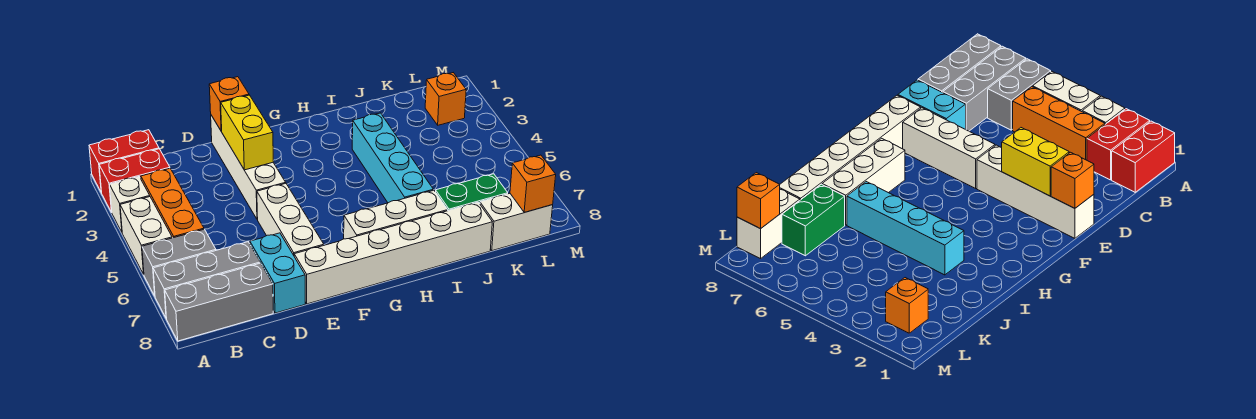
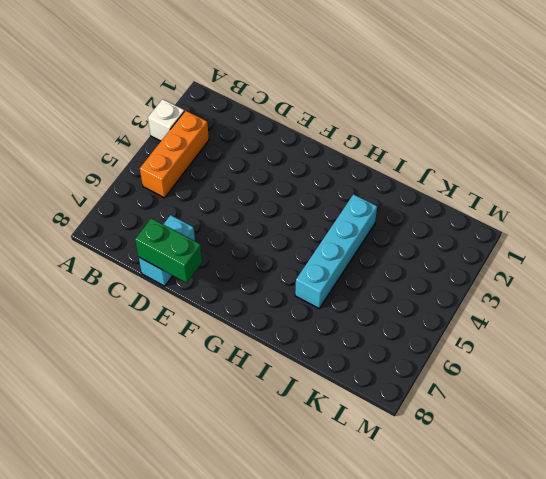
green 1x2 brick [135,218,202,283] -> green 1x2 brick moved to [436,174,508,211]
none -> red 1x2 brick [89,130,159,192]
none -> red 1x2 brick [99,149,170,212]
none -> white 1x2 brick [120,197,172,274]

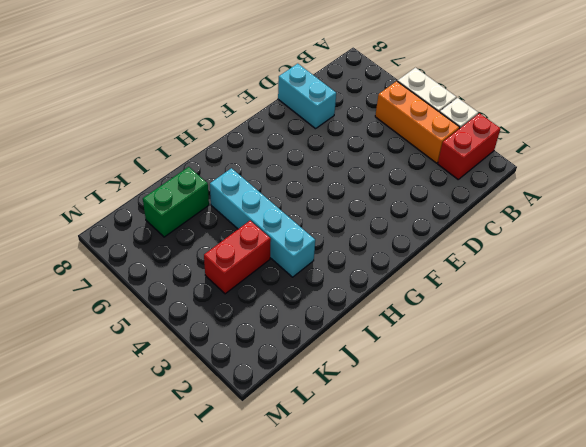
red 1x2 brick [204,221,271,294] -> red 1x2 brick moved to [89,130,159,192]
none -> grey 1x2 brick [142,229,216,296]
none -> grey 1x3 brick [153,242,260,318]
none -> grey 1x3 brick [165,263,273,341]

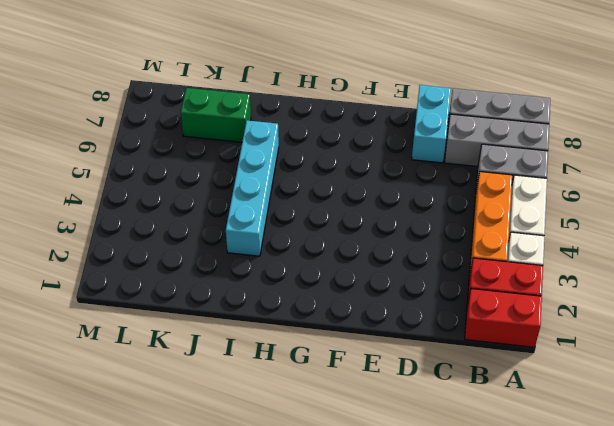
none -> white 1x4 brick [211,115,286,219]
none -> white 1x3 brick [257,184,324,255]
none -> white 1x6 brick [294,202,492,304]

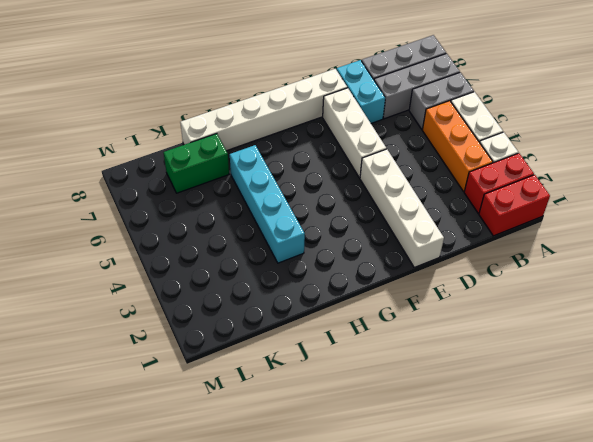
none -> white 1x3 brick [344,190,448,239]
none -> white 1x2 brick [480,194,553,251]
none -> orange 1x1 brick [425,73,466,125]

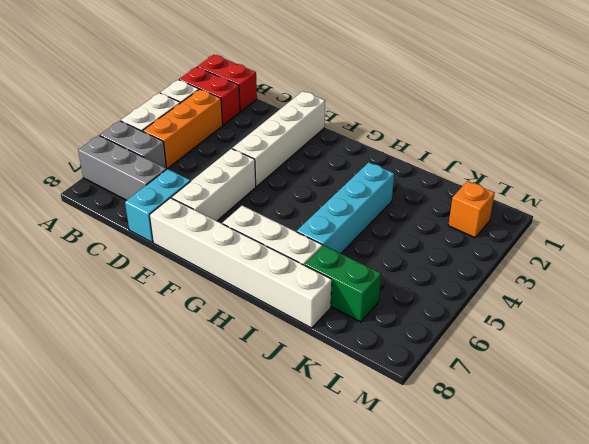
none -> grey 1x3 brick [165,263,273,341]
none -> white 1x2 brick [480,194,553,251]
none -> orange 1x1 brick [209,77,249,131]

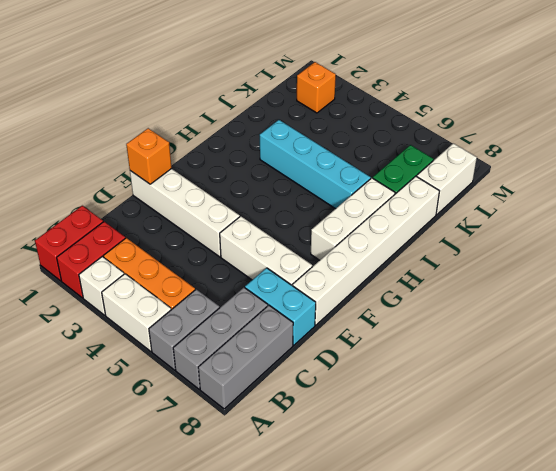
none -> yellow 1x2 brick [221,95,273,170]
none -> orange 1x1 brick [510,155,556,212]

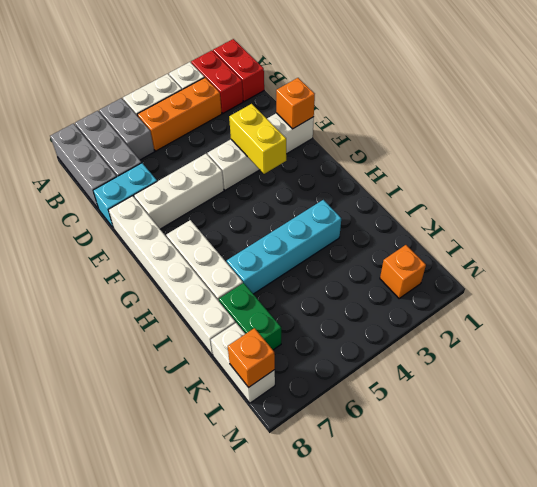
yellow 1x2 brick [229,104,286,174] -> yellow 1x2 brick turned to [221,95,273,170]

